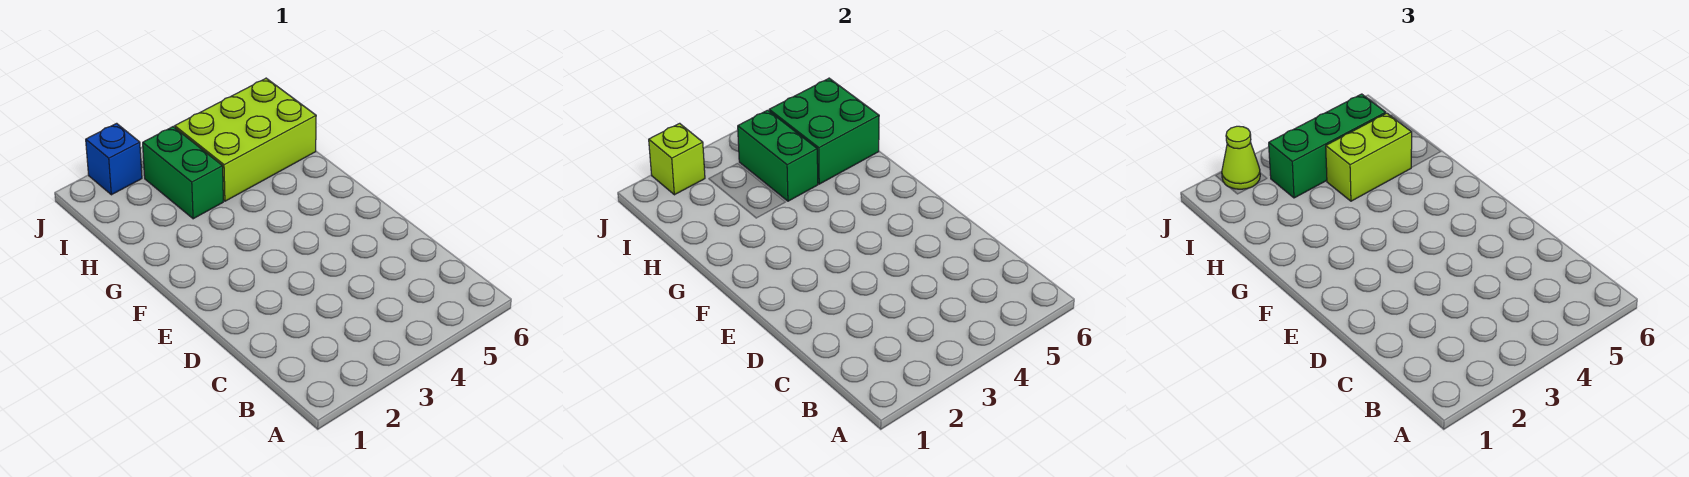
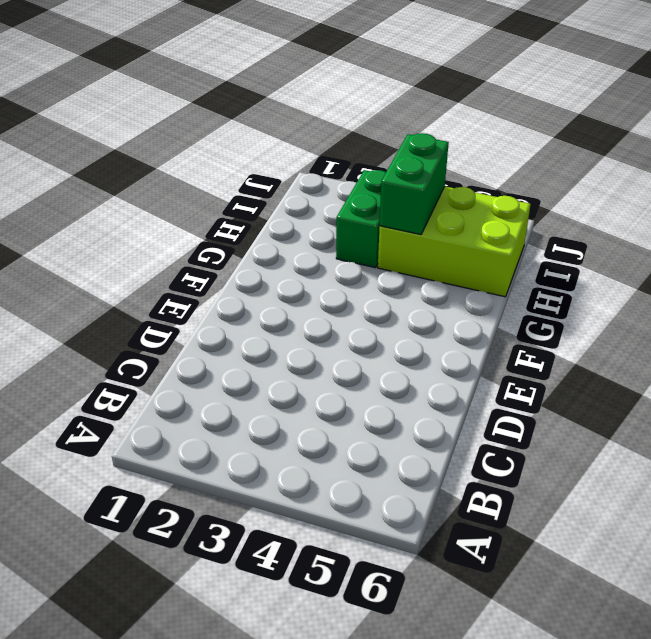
none -> blue 1x1 brick [86,123,142,195]
none -> green 2x2 brick [769,78,879,184]

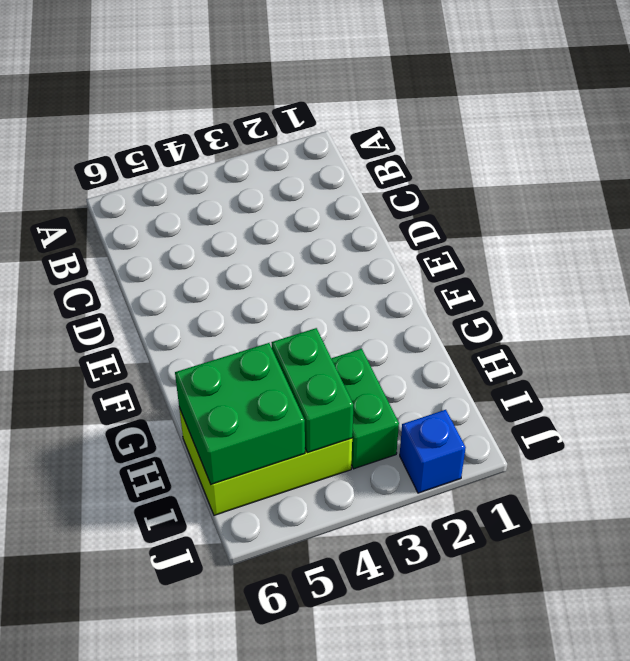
none -> lime 1x1 brick [649,123,705,195]
none -> lime 1x2 brick [1326,113,1412,201]

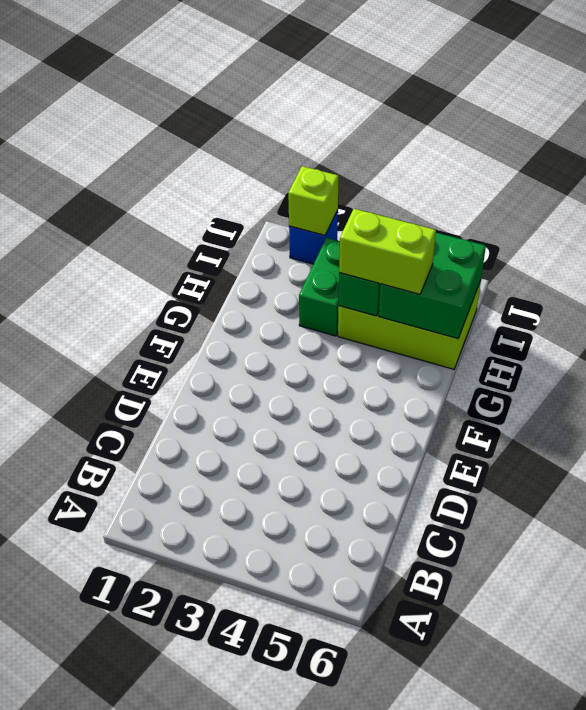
none -> green 1x3 brick [1269,94,1386,198]
none -> lime 1x1 cone [1222,126,1260,189]

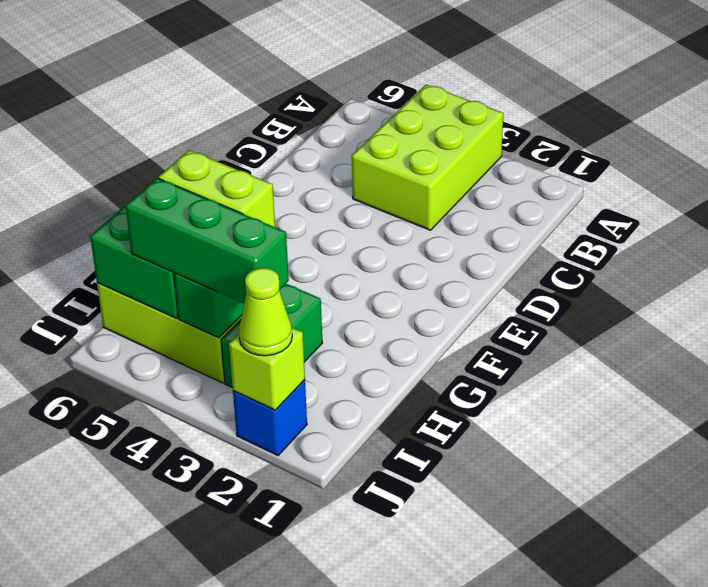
lime 2x3 brick [352,85,503,230] -> none

